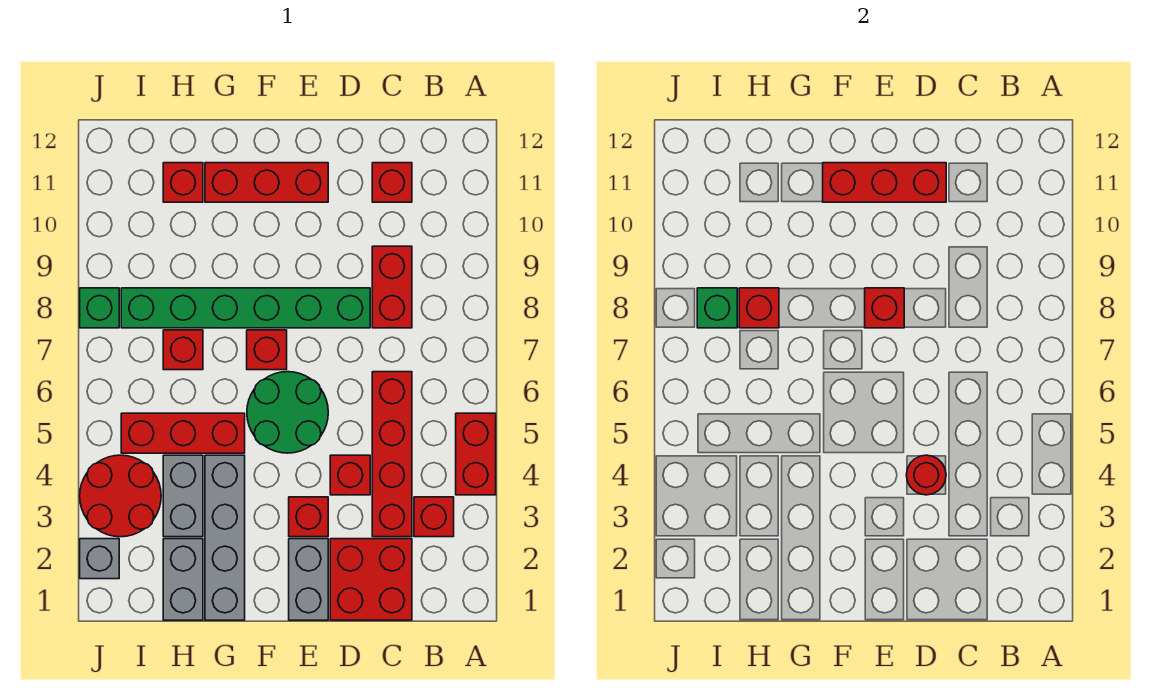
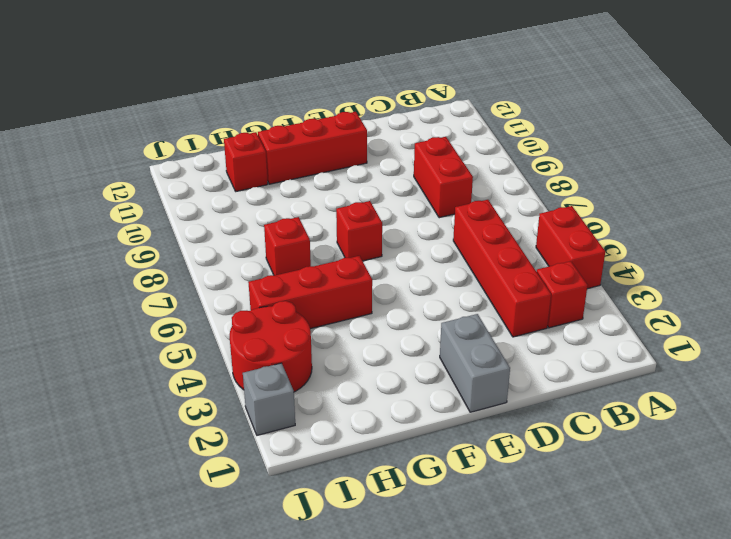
none -> red 2x2 brick [330,539,412,620]
none -> red 1x1 brick [372,163,412,202]
none -> red 1x1 brick [330,455,370,495]

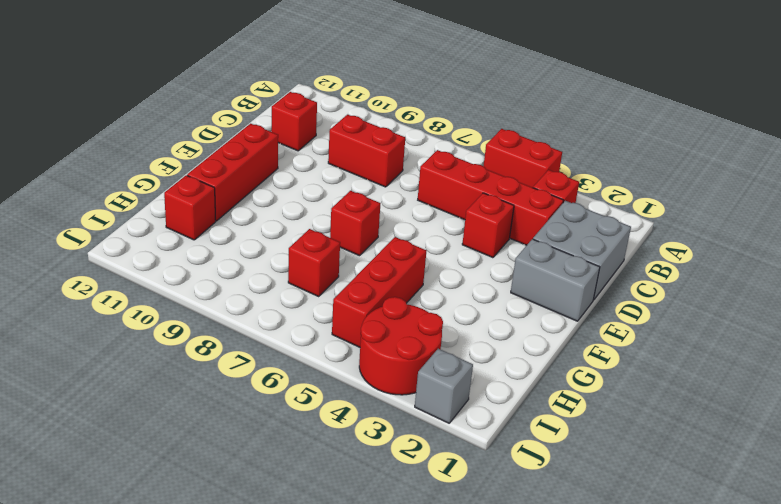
grey 2x2 brick [533,201,631,300] -> red 2x2 brick [330,539,412,620]
none -> green 1x6 brick [121,288,370,328]
none -> red 1x1 brick [289,497,328,537]
none -> green 2x2 round brick [247,372,328,453]

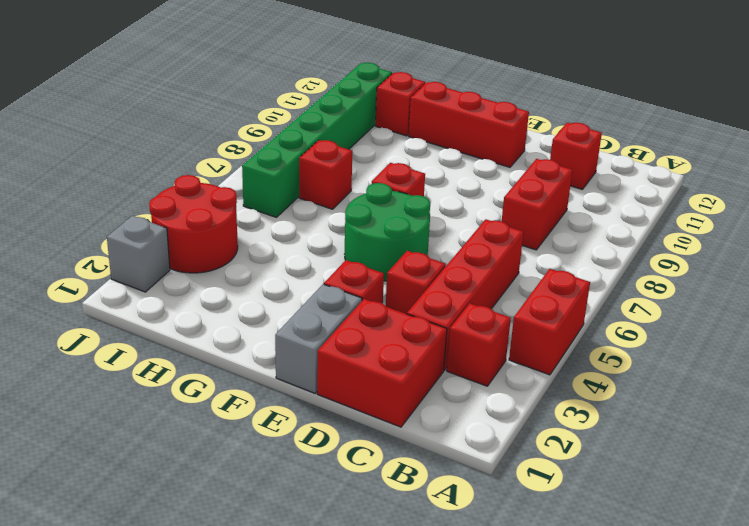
green 1x6 brick [242,63,392,217] -> green 1x6 brick turned to [121,288,370,328]
none -> grey 1x4 brick [205,455,245,620]
none -> red 1x3 brick [121,413,245,453]
none -> grey 1x2 brick [163,539,203,620]

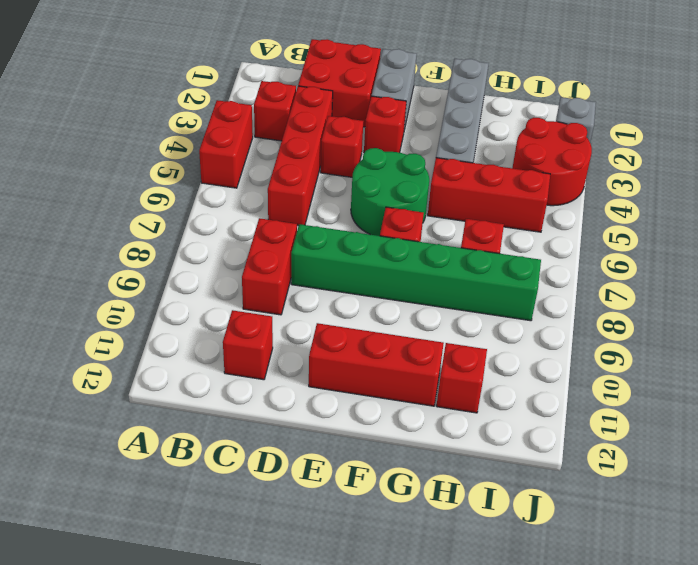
none -> grey 1x2 brick [163,539,203,620]
none -> grey 1x2 brick [163,455,203,537]
none -> green 1x1 brick [80,288,119,328]

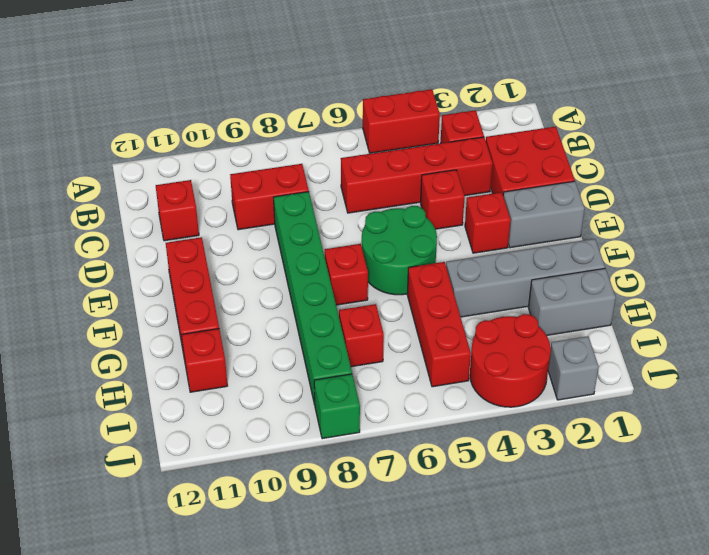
none -> grey 1x2 brick [163,455,203,537]
none -> red 1x1 round brick [906,455,946,495]
none -> red 1x3 brick [823,163,946,202]

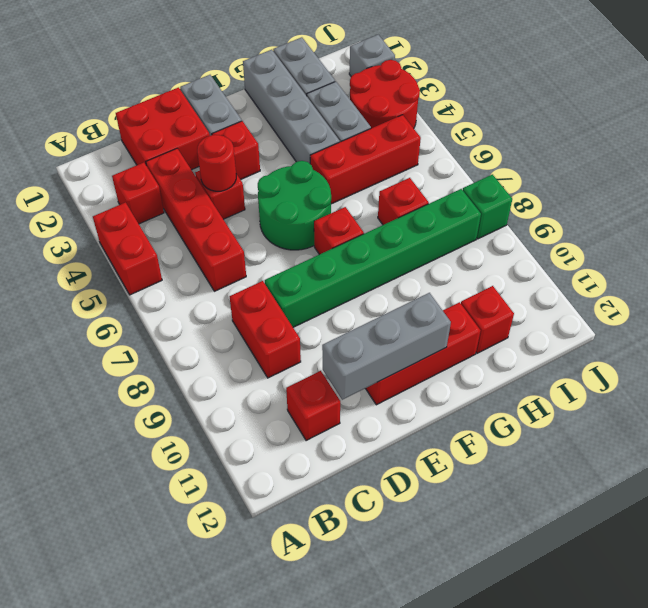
grey 1x3 brick [322,293,451,400] -> red 1x3 brick [823,163,946,202]
none -> red 1x1 brick [865,288,904,328]
none -> red 1x1 brick [739,288,779,328]
none -> green 1x1 brick [697,288,737,328]

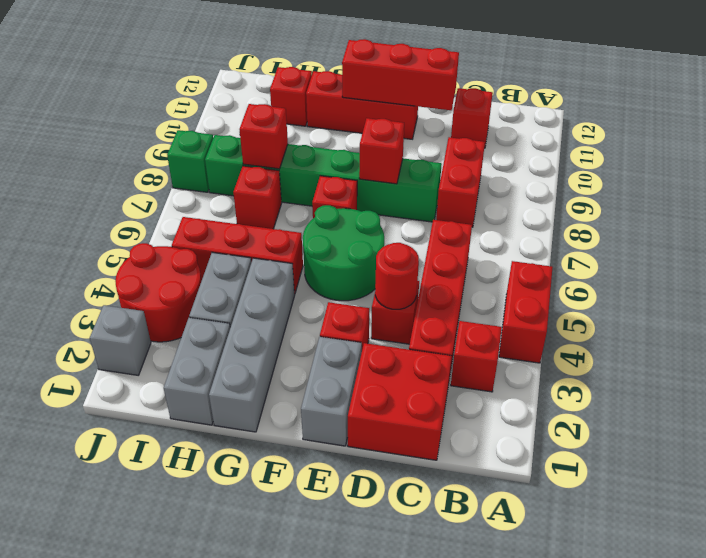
none -> green 1x1 brick [697,288,737,328]

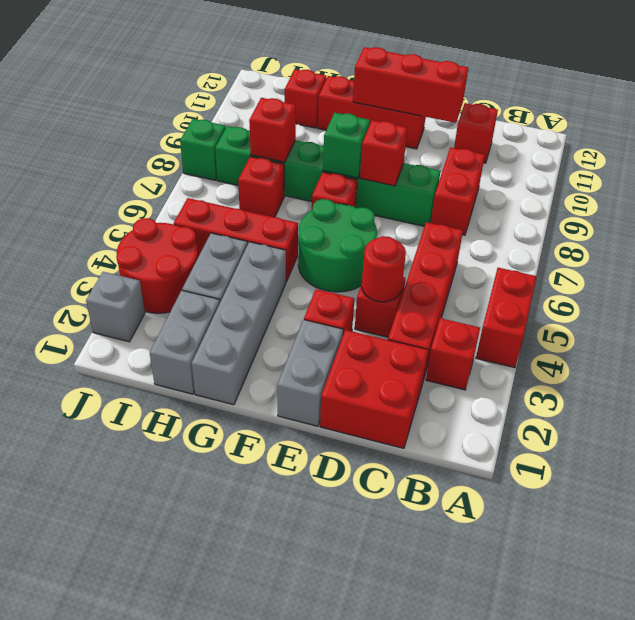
green 1x1 brick [323,113,370,178] -> green 1x1 brick moved to [697,288,737,328]

